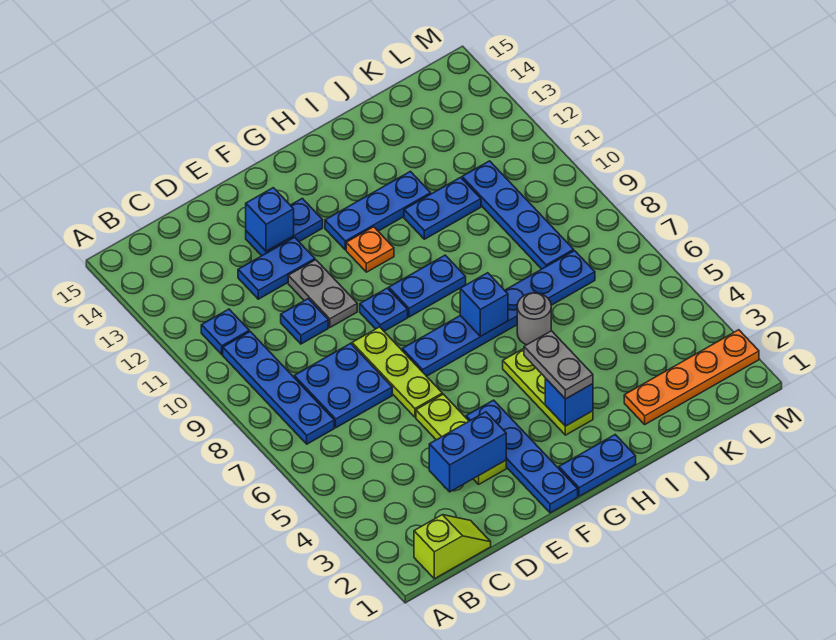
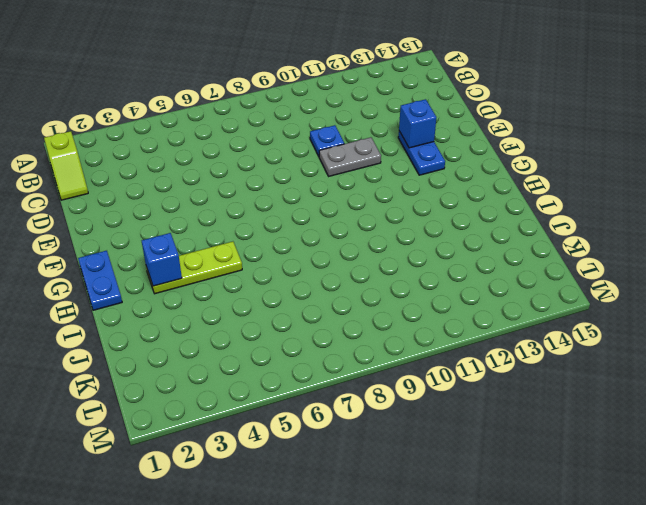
none -> blue 1x4 plate [223,332,334,444]
none -> blue 1x1 plate [201,309,249,354]
none -> blue 2x2 plate [294,343,392,428]

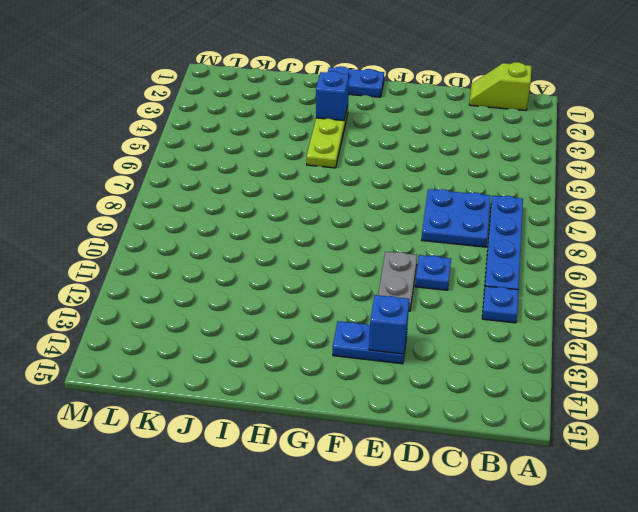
none -> blue 1x2 plate [238,237,315,299]
none -> lime 1x3 plate [416,394,506,484]
none -> lime 1x3 plate [352,327,442,417]

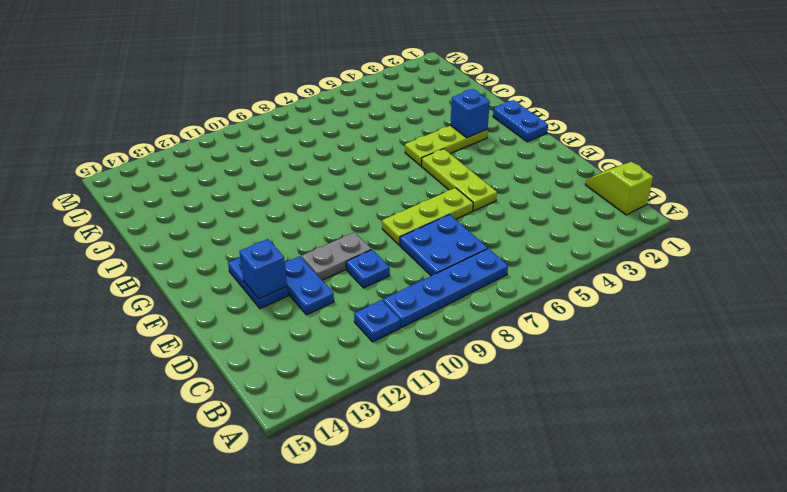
lime 1x3 plate [421,149,497,211] -> lime 1x3 plate turned to [416,394,506,484]
none -> blue 1x4 plate [466,400,578,513]
none -> blue 1x6 plate [402,251,595,376]
none -> blue 1x1 plate [360,288,408,331]

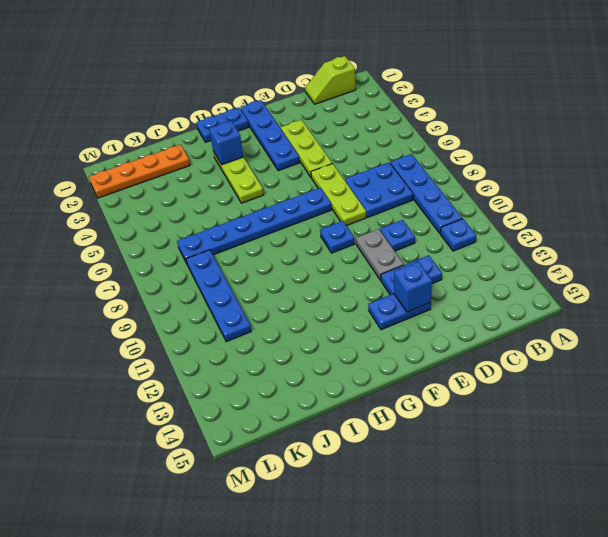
none -> blue 1x2 plate [389,255,466,317]
none -> orange 1x1 plate [346,227,394,272]
none -> blue 1x3 plate [325,171,431,250]

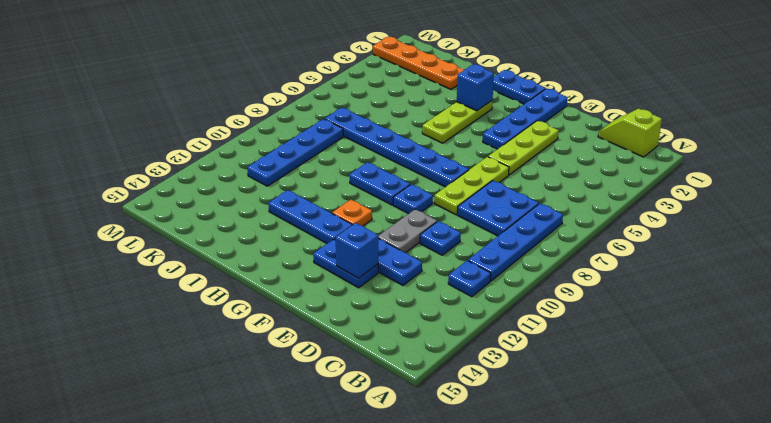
none -> grey 1x1 round brick [517,293,551,345]
none -> blue 1x2 plate [404,177,481,239]
none -> blue 1x2 brick [429,412,506,492]

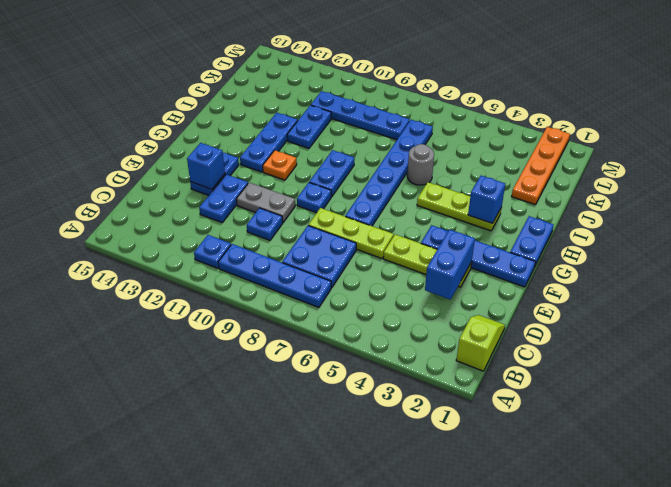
none -> blue 1x1 brick [460,273,508,336]
none -> grey 1x2 plate [524,331,593,399]

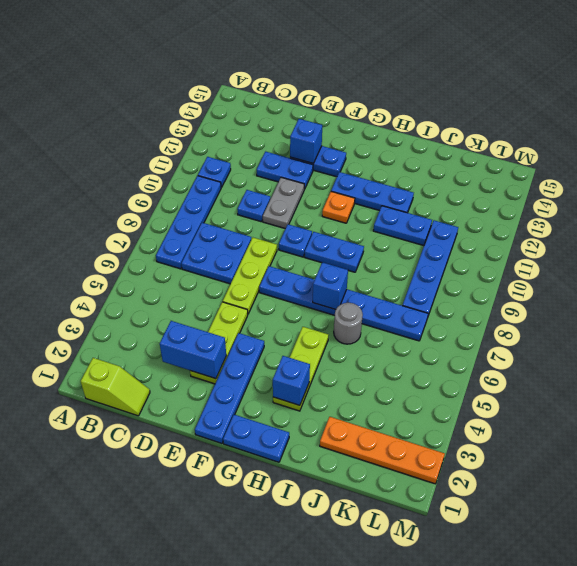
none -> grey 1x2 plate [524,331,593,399]

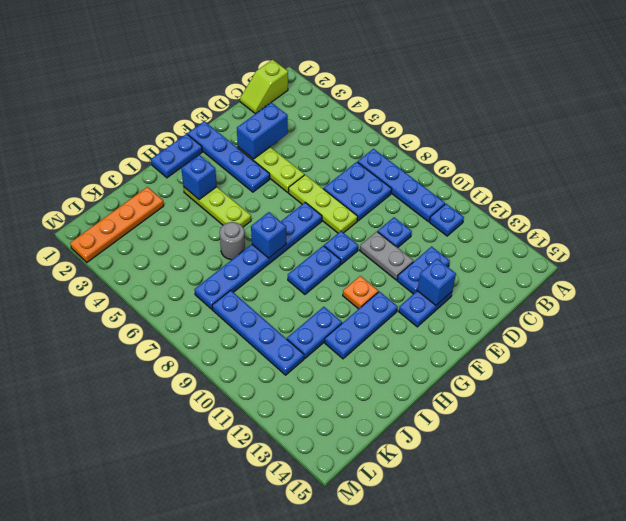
none -> grey 1x2 plate [524,331,593,399]

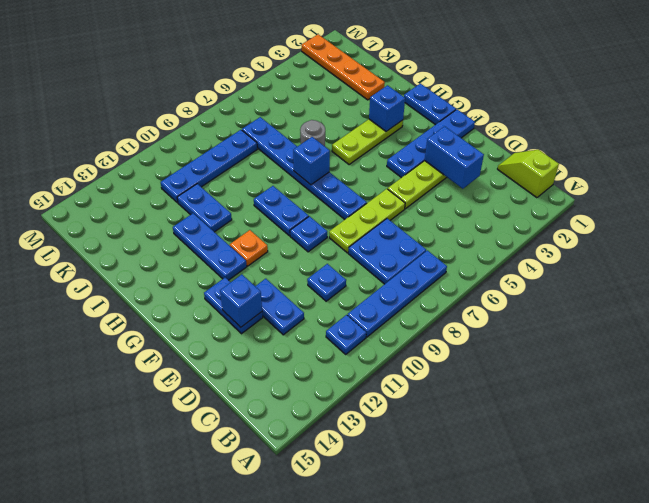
none -> grey 1x2 plate [288,260,357,327]
none -> grey 1x2 plate [524,331,593,399]

